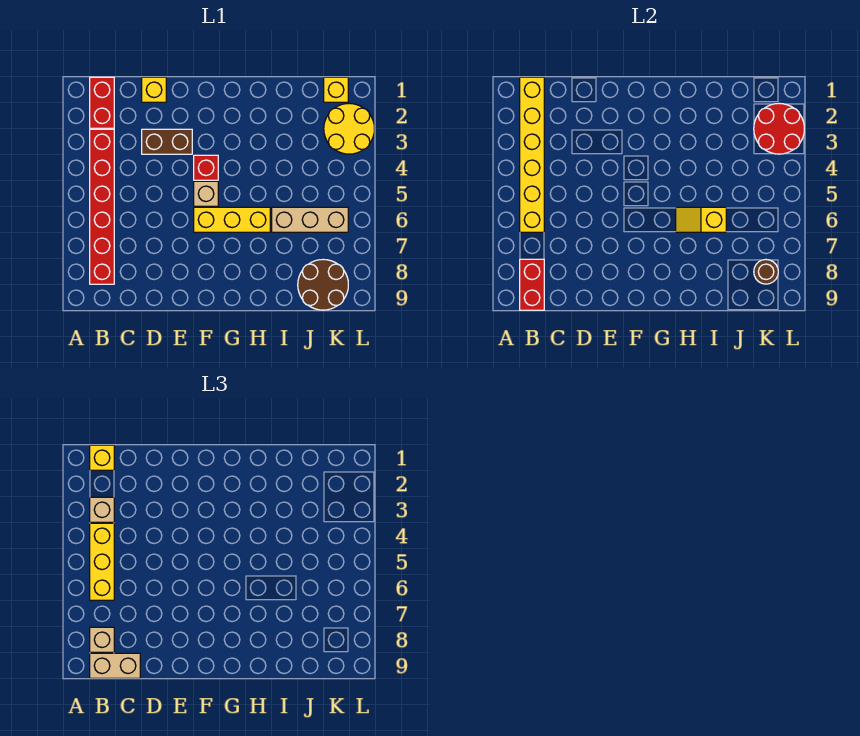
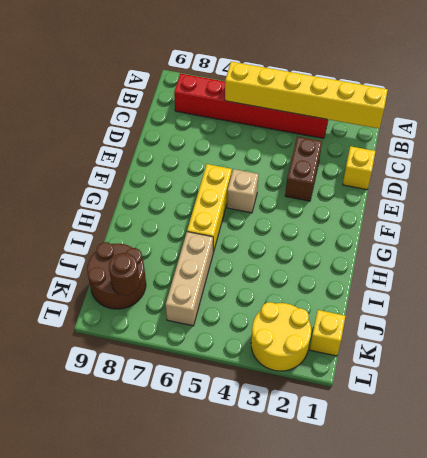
none -> red 1x2 brick [90,77,114,128]
none -> red 1x1 brick [194,155,218,180]
none -> red 1x2 brick [520,259,544,310]

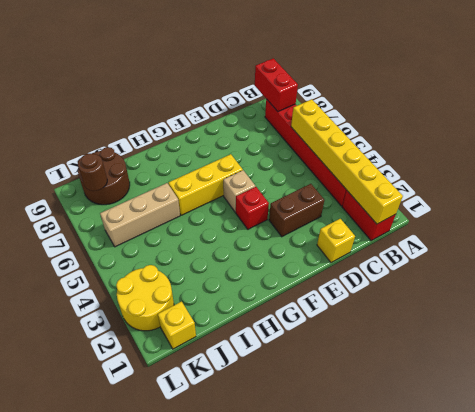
none -> yellow 1x2 slope [676,207,726,232]
none -> red 2x2 round brick [754,103,804,154]
none -> yellow 1x1 brick [90,445,114,470]

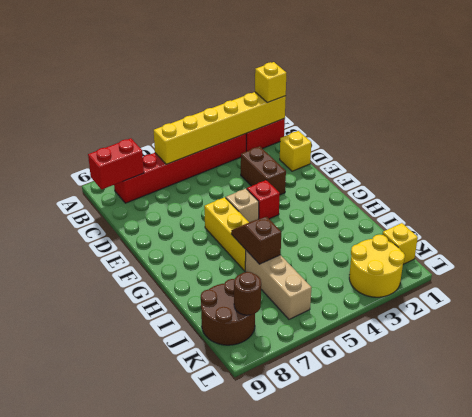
brown 1x2 slope [231,217,281,264] -> yellow 1x2 slope [676,207,726,232]
none -> red 2x2 round brick [754,103,804,154]
none -> tan 1x1 brick [90,497,114,522]
none -> yellow 1x3 brick [90,523,114,600]

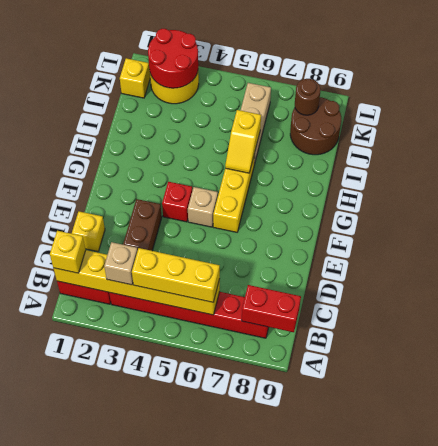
none -> tan 1x1 brick [90,627,114,652]
none -> tan 1x2 brick [90,653,140,678]

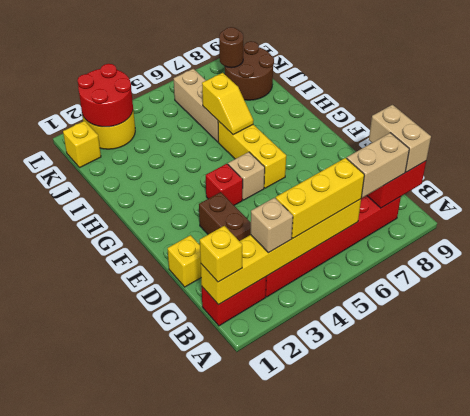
tan 1x2 brick [347,133,409,198] -> tan 1x1 brick [90,627,114,652]

